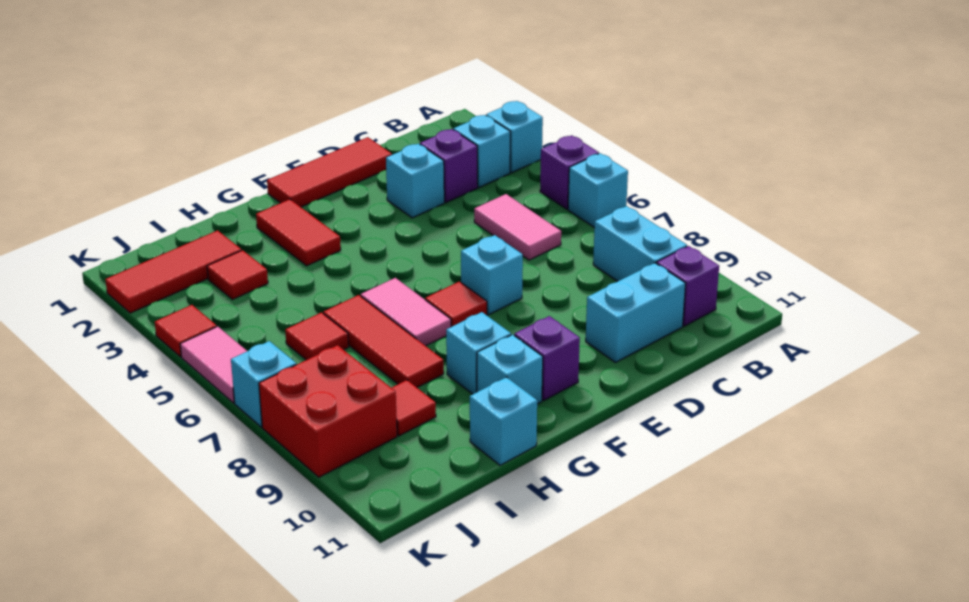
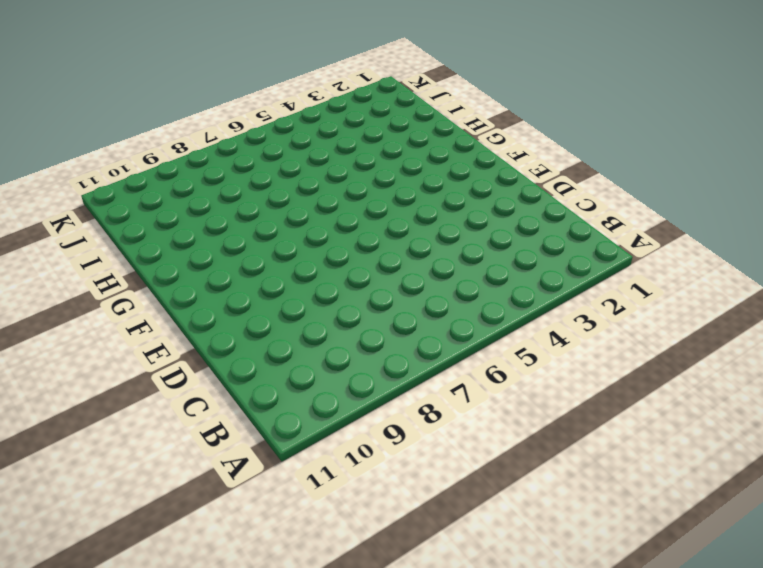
none -> cyan 1x1 brick [486,101,543,173]
none -> purple 1x1 brick [540,135,599,209]
none -> cyan 1x1 brick [568,153,628,228]

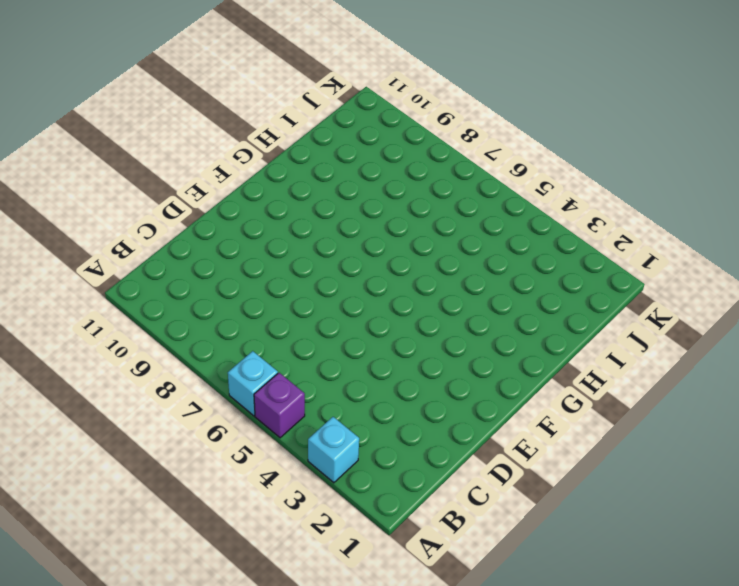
none -> cyan 1x1 brick [453,115,510,188]
none -> cyan 1x2 brick [593,206,687,281]
none -> purple 1x1 brick [657,246,719,326]

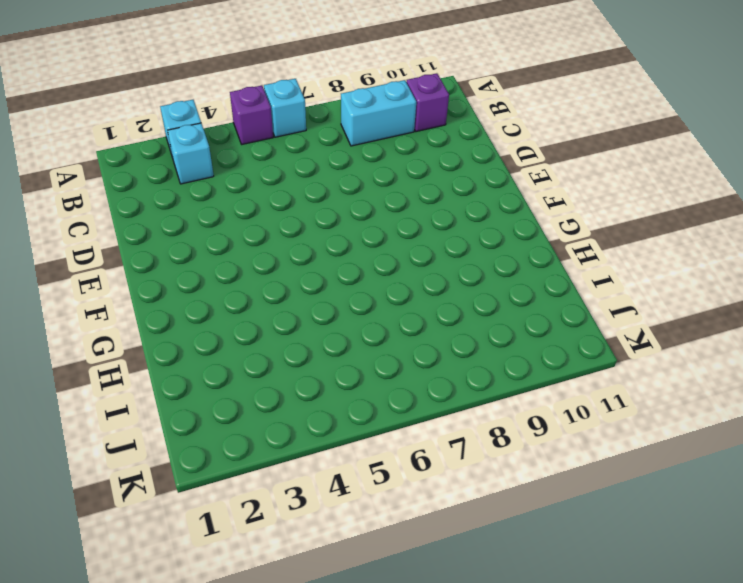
none -> purple 1x1 brick [420,129,478,202]
none -> pink 1x2 tile [474,194,561,260]
none -> cyan 1x2 brick [586,263,686,363]

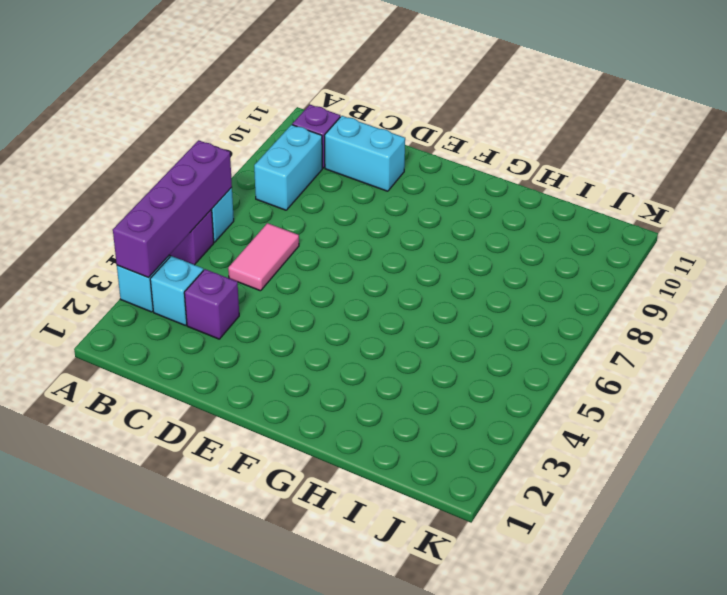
purple 1x4 brick [113,140,232,278] -> none
none -> red 1x3 tile [267,137,392,207]
none -> cyan 1x1 brick [386,144,444,218]
none -> cyan 1x1 brick [461,235,523,315]

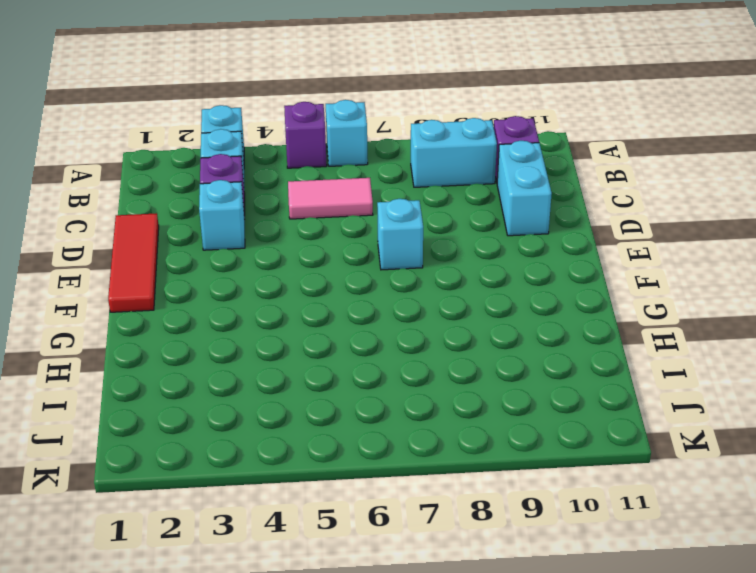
none -> red 1x1 tile [425,282,487,327]
none -> purple 1x1 brick [514,316,580,400]
none -> red 1x2 tile [256,199,341,266]

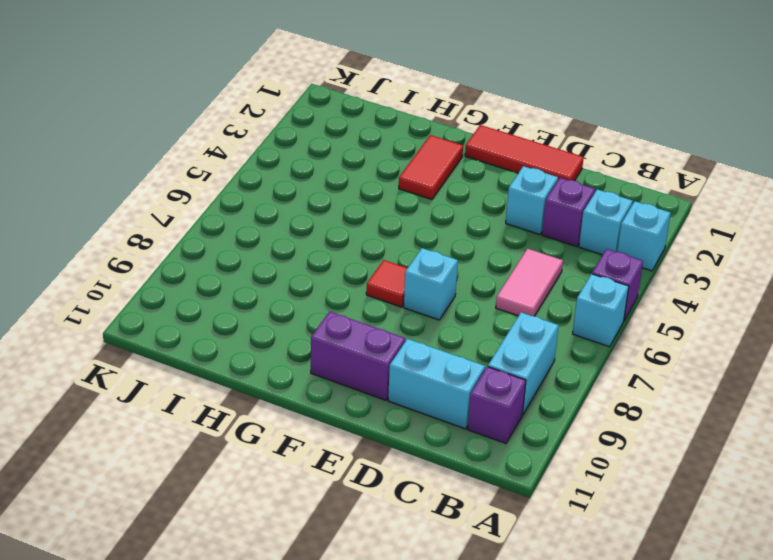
purple 1x2 brick [311,312,405,400] -> purple 1x1 brick [514,316,580,400]
none -> pink 1x2 tile [361,278,451,346]
none -> cyan 1x1 brick [446,312,511,394]
none -> cyan 1x1 brick [477,335,543,404]

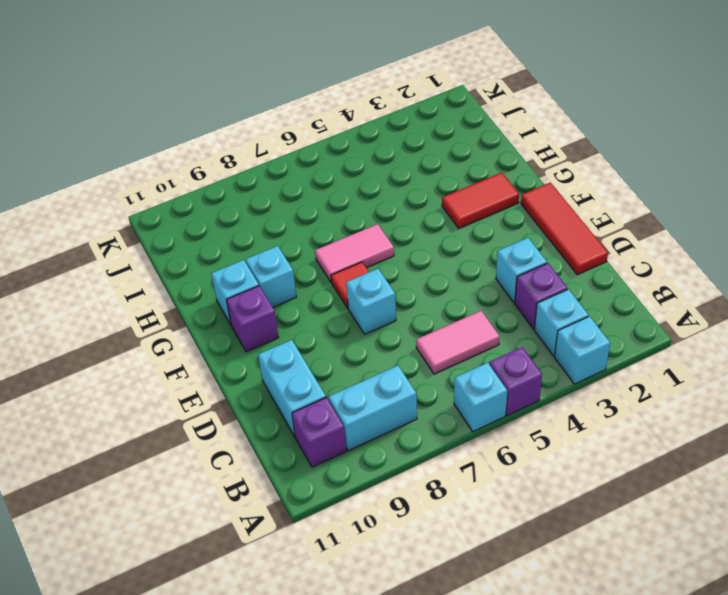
none -> red 1x3 tile [323,295,444,387]
none -> cyan 1x1 brick [470,377,537,465]
none -> red 1x3 tile [105,231,242,313]

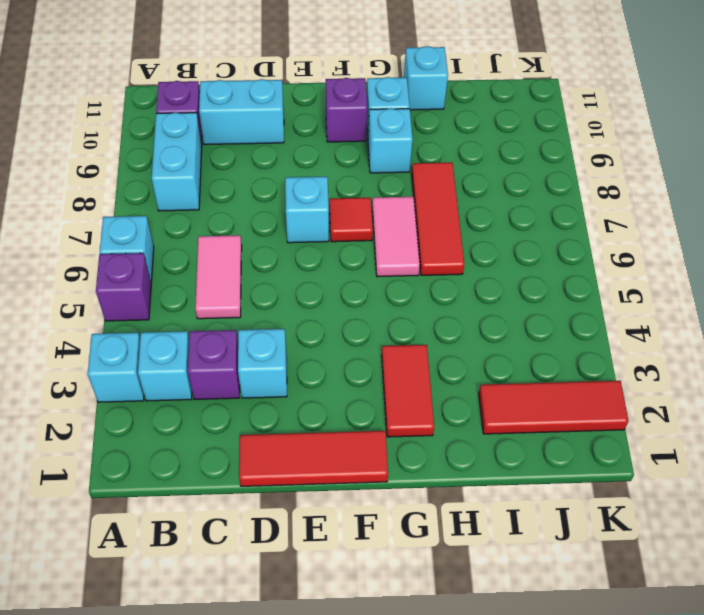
none -> red 1x1 tile [207,250,268,300]
none -> red 1x1 tile [285,313,349,360]
none -> red 1x1 tile [392,380,436,436]

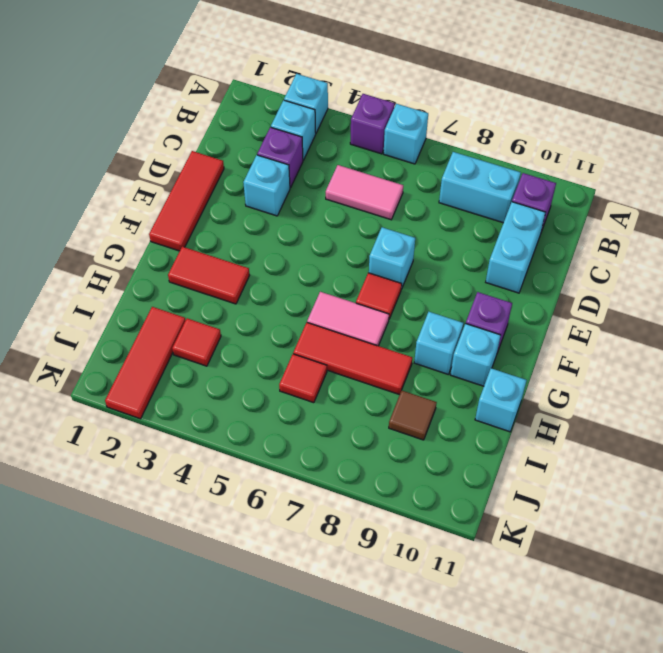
brown 1x1 tile [389,390,437,440] -> red 1x1 tile [392,380,436,436]
none -> red 2x2 brick [259,345,397,477]
none -> red 1x1 tile [155,305,217,357]
none -> pink 1x2 tile [180,326,247,403]

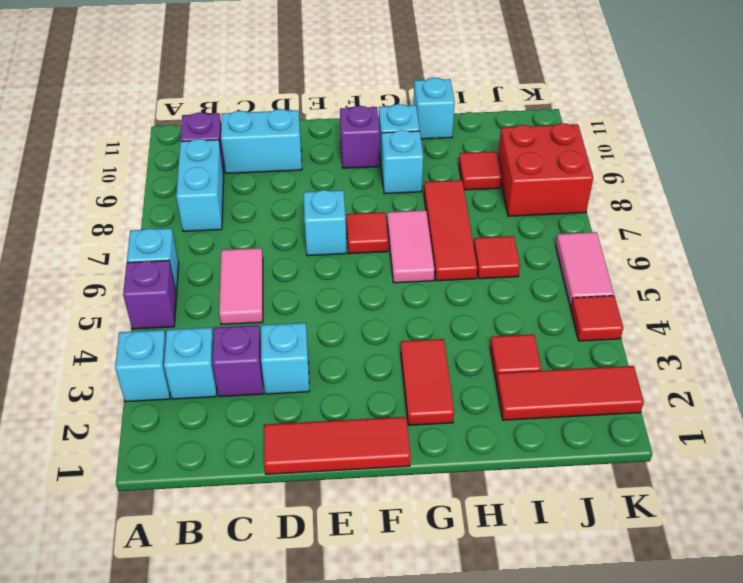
none -> cyan 1x1 brick [231,341,296,427]

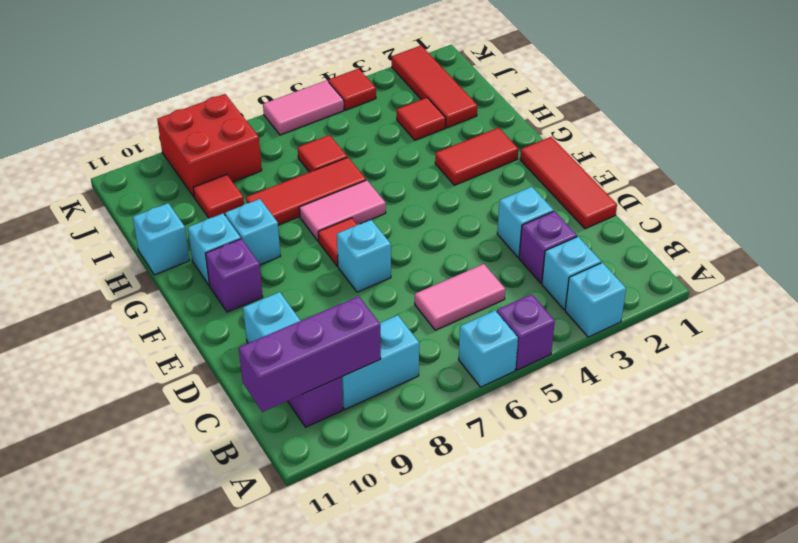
purple 1x3 brick [239,296,381,412] -> none
none -> cyan 1x1 brick [231,341,296,427]

